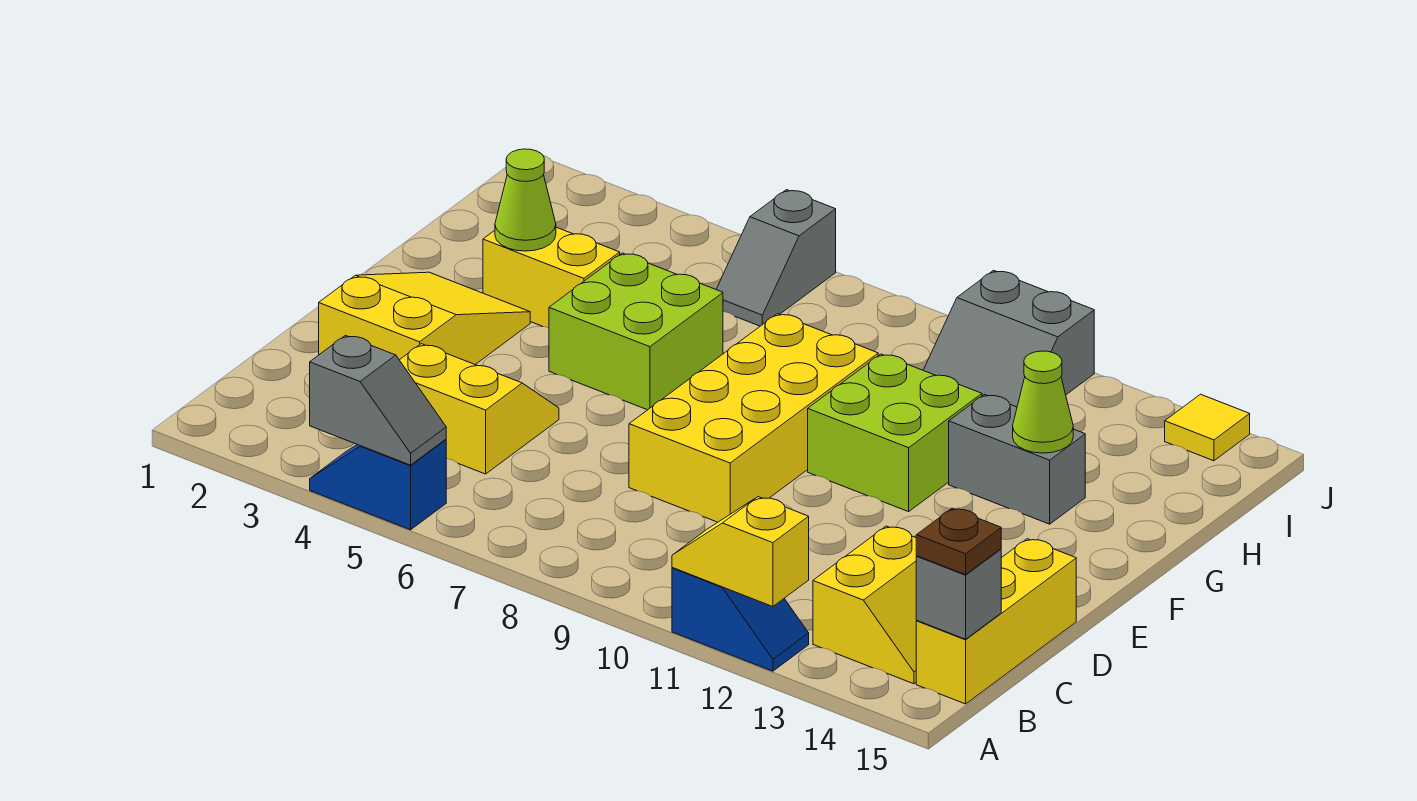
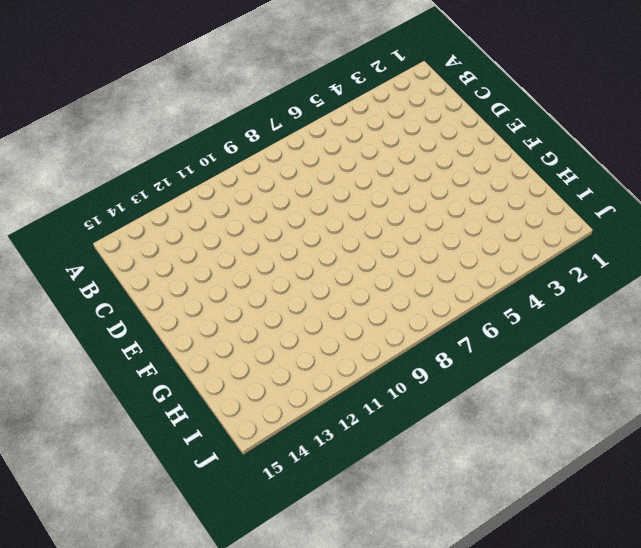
none -> blue 1x2 slope [310,439,446,530]
none -> blue 1x2 slope [672,568,809,671]
none -> yellow 2x2 slope [813,526,917,684]

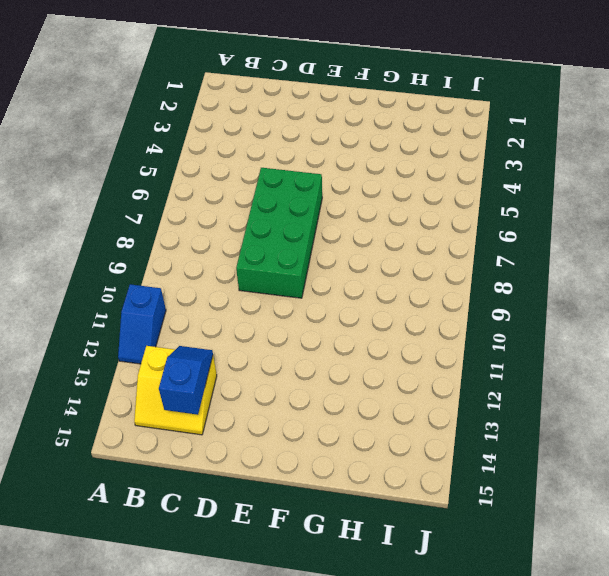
blue 1x2 slope [159,346,213,415] -> blue 1x2 slope moved to [310,439,446,530]
green 2x4 brick [236,168,322,298] -> yellow 2x4 brick [629,314,878,522]
none -> yellow 1x3 brick [916,539,1076,704]
none -> yellow 2x2 slope [400,344,559,474]
none -> yellow 2x3 slope [319,272,530,365]

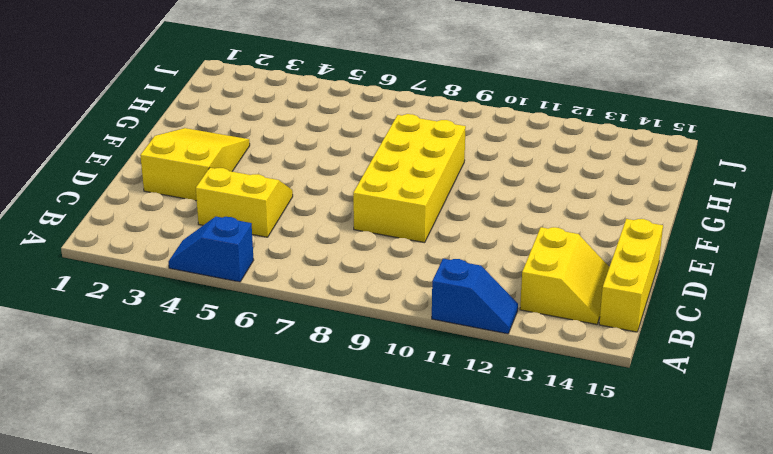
none -> lime 2x2 brick [549,253,723,410]
none -> lime 2x2 brick [808,354,982,512]
none -> yellow 1x2 brick [483,227,620,328]

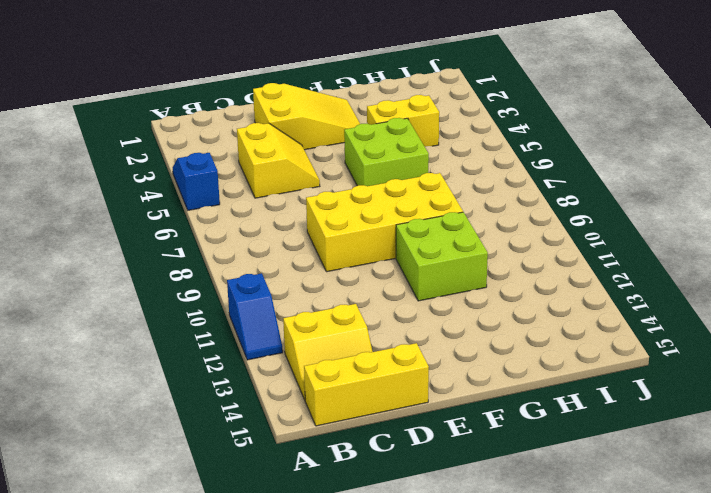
yellow 1x2 brick [367,95,439,146] -> yellow 1x2 brick turned to [483,227,620,328]
none -> grey 1x2 brick [949,395,1085,524]
none -> grey 1x2 slope [716,190,836,326]
none -> grey 2x2 slope [923,271,1094,407]

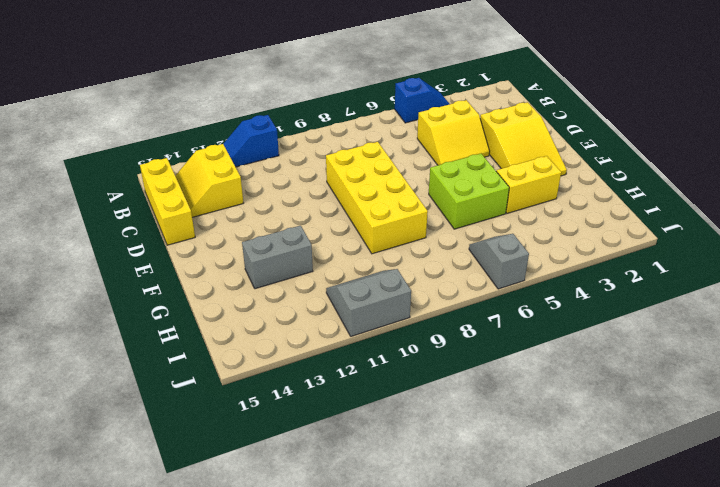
none -> lime 2x2 brick [808,354,982,512]
none -> yellow 1x1 tile [1165,394,1250,461]
none -> grey 1x2 slope [310,335,446,465]

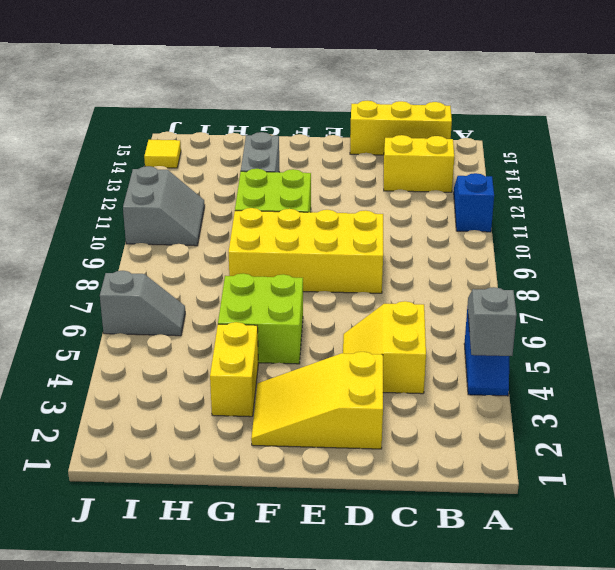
none -> yellow 1x2 slope [672,497,809,607]
none -> grey 1x1 brick [916,549,1001,639]
none -> lime 1x1 cone [495,149,556,251]

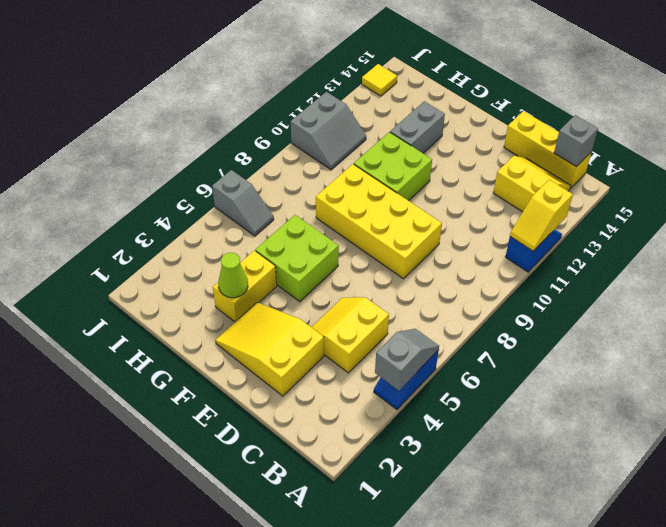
none -> lime 1x1 cone [1013,351,1073,453]
none -> brown 1x1 plate [916,508,1001,575]

